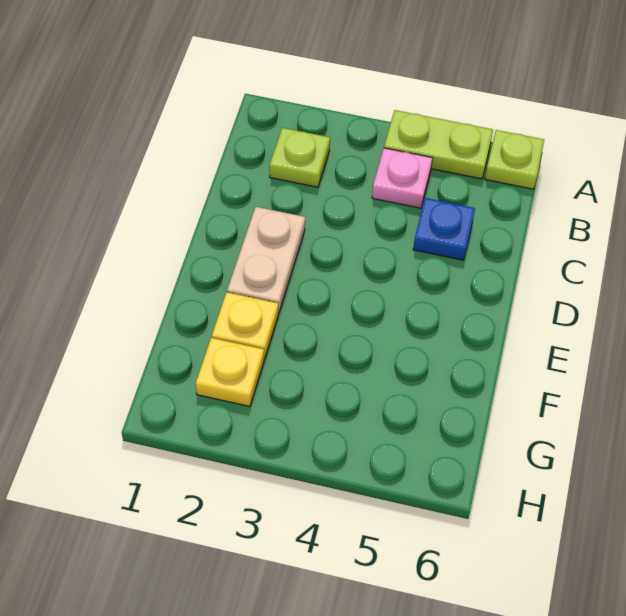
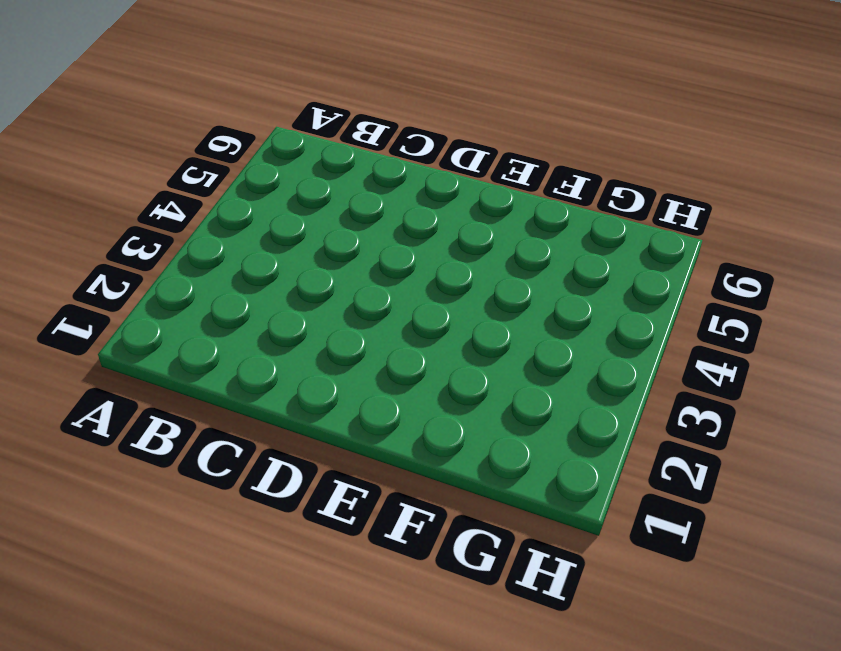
none -> lime 1x2 plate [384,110,493,179]
none -> lime 1x1 plate [485,130,544,189]

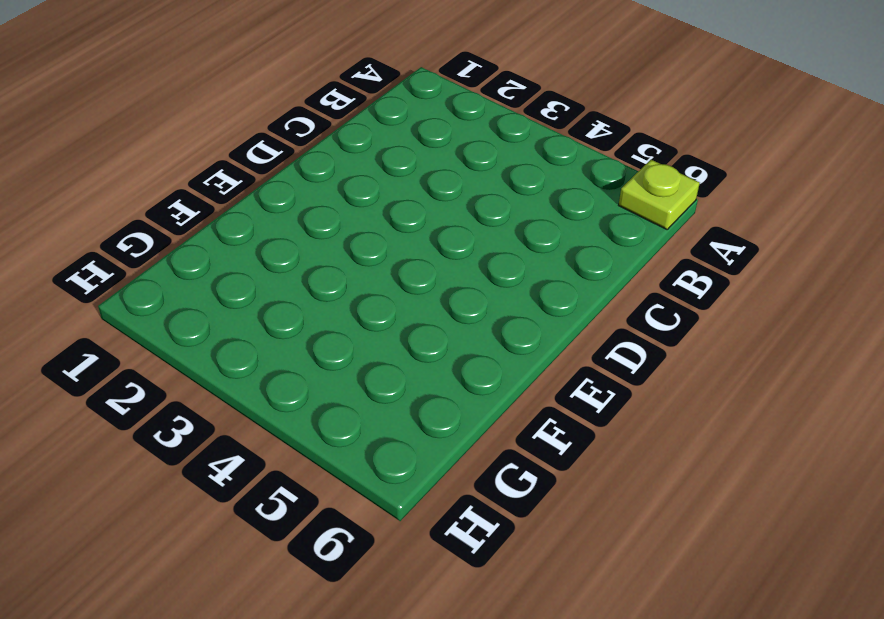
none -> lime 1x2 plate [384,110,493,179]
none -> lime 1x1 plate [270,128,330,187]

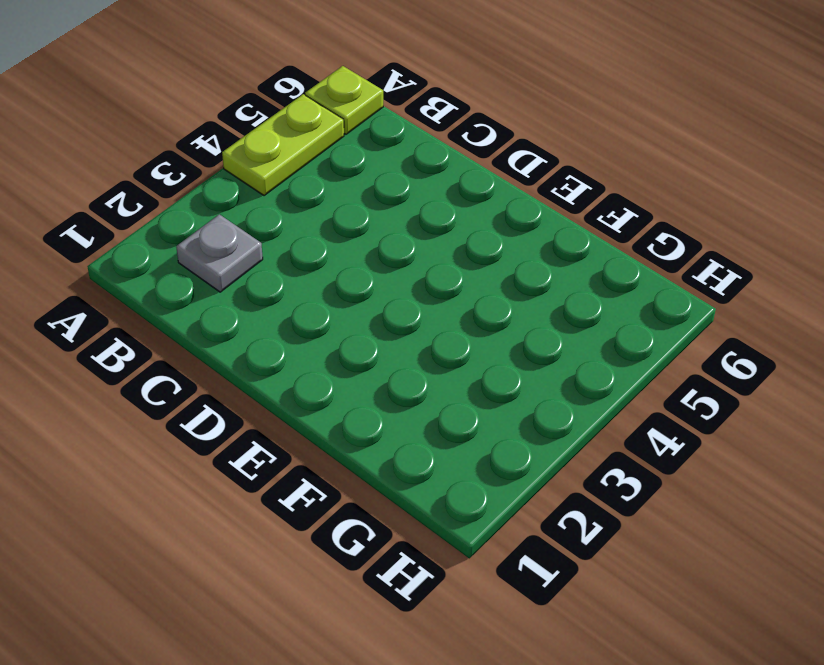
grey 1x1 plate [176,214,263,292] -> lime 1x1 plate [270,128,330,187]
none -> pink 1x1 plate [372,148,432,208]
none -> blue 1x1 plate [413,198,475,260]

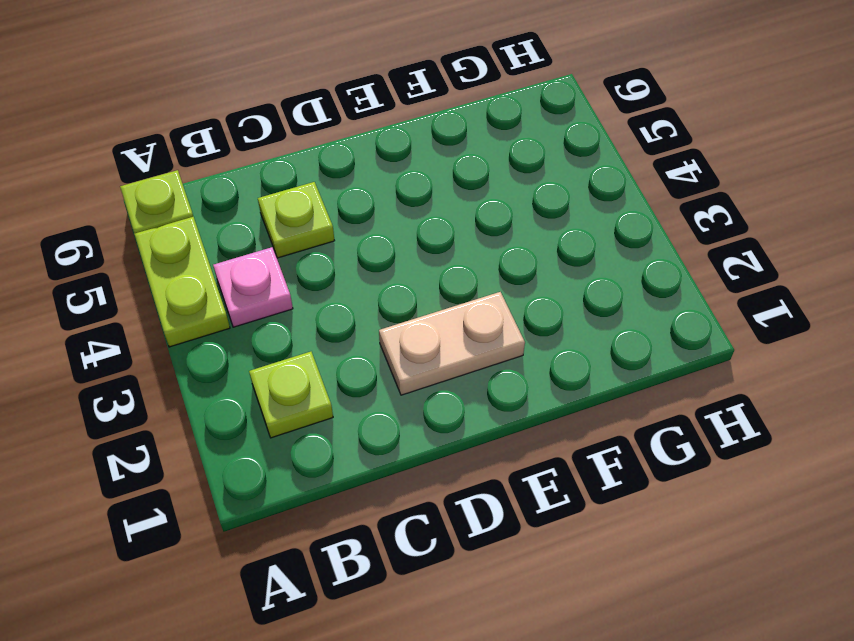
lime 1x1 plate [258,182,335,258] -> blue 1x1 plate [413,198,475,260]
none -> yellow 1x1 plate [212,292,278,359]
none -> yellow 1x1 plate [196,338,264,407]

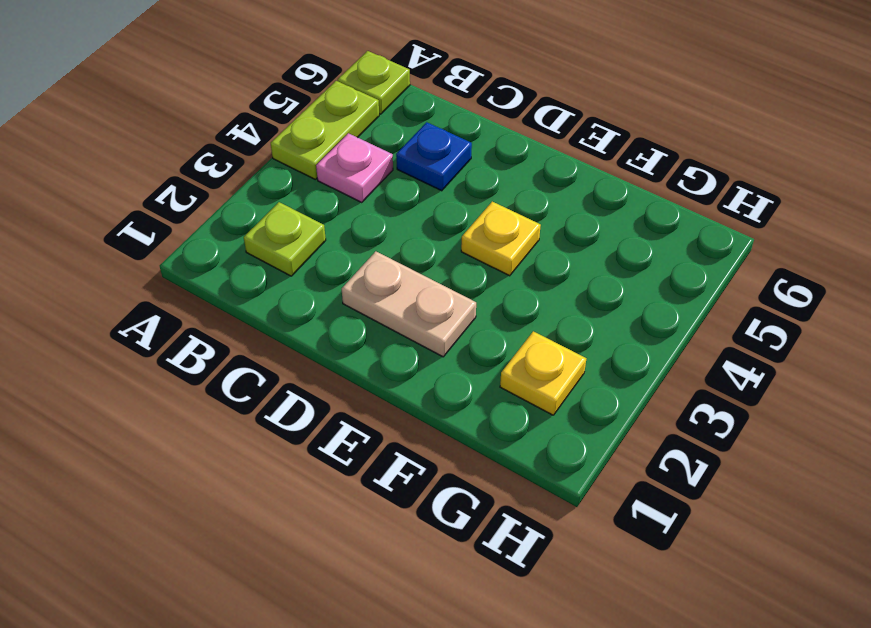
yellow 1x1 plate [461,202,541,276] -> yellow 1x1 plate moved to [212,292,278,359]

